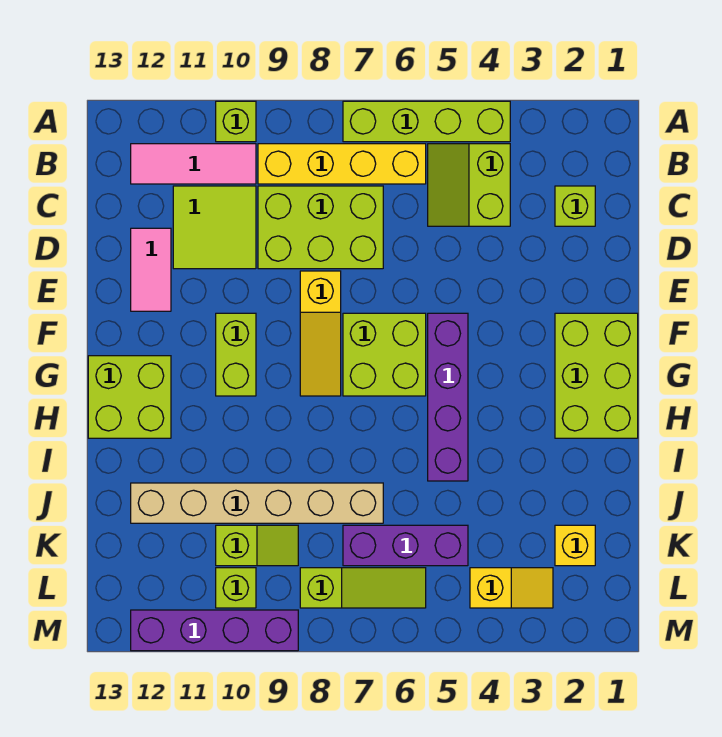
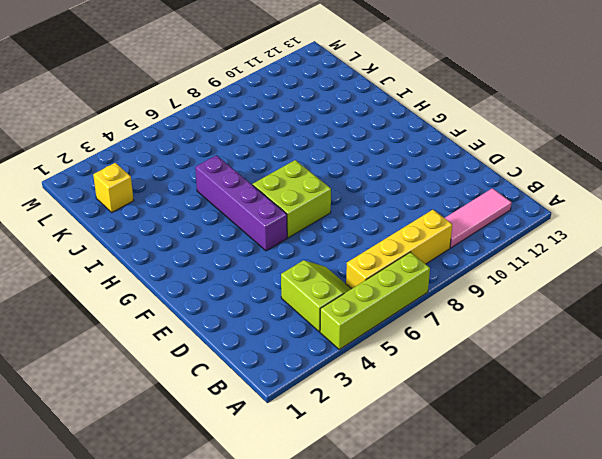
none -> lime 1x1 brick [216,101,256,142]
none -> lime 1x1 brick [555,186,595,226]
none -> lime 2x3 brick [258,186,383,269]

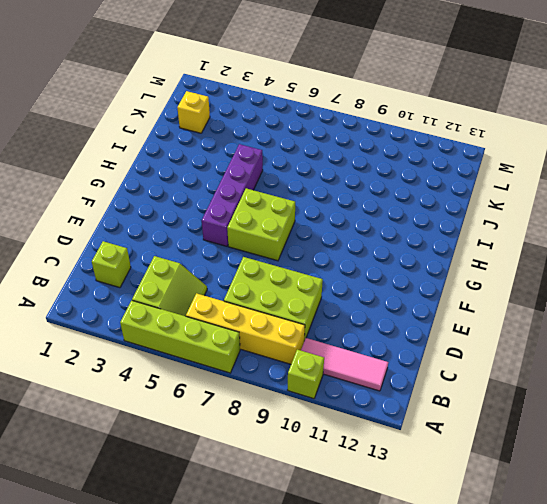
none -> lime 2x2 tile [173,186,256,269]
none -> pink 1x2 tile [131,228,171,311]
none -> yellow 1x3 slope [300,271,341,396]

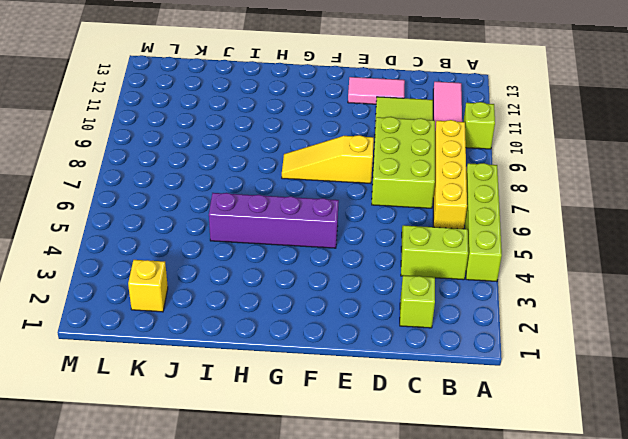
none -> lime 2x3 brick [555,313,638,438]
none -> lime 2x2 brick [343,313,426,396]
none -> lime 1x2 brick [216,313,256,396]

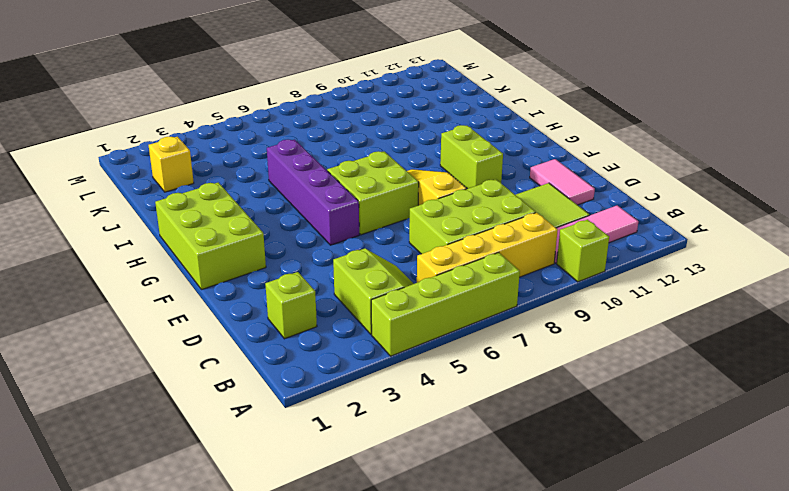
none -> lime 2x2 brick [88,356,171,438]
none -> tan 1x6 brick [131,483,383,523]
none -> purple 1x3 brick [343,525,468,566]

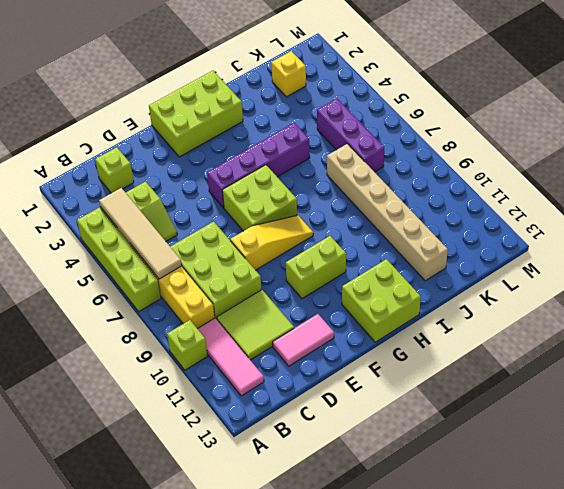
tan 1x4 tile [99,188,182,279] -> none
none -> lime 1x2 slope [216,525,298,566]
none -> yellow 1x2 slope [470,568,553,608]
none -> lime 1x3 slope [300,568,426,608]

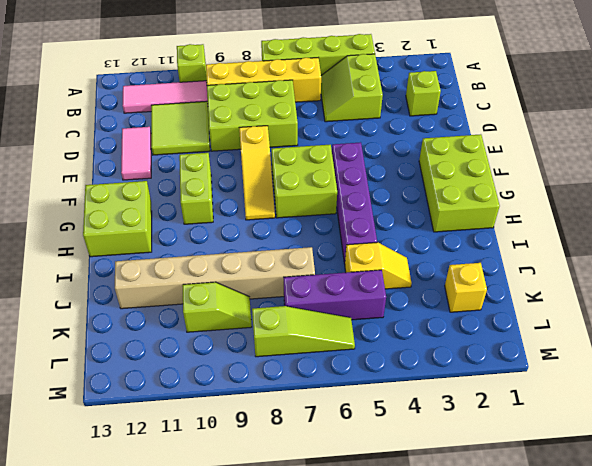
yellow 1x2 slope [345,242,412,289] -> yellow 1x2 slope moved to [470,568,553,608]
none -> lime 1x1 brick [216,568,256,608]
none -> purple 1x4 brick [131,610,298,651]

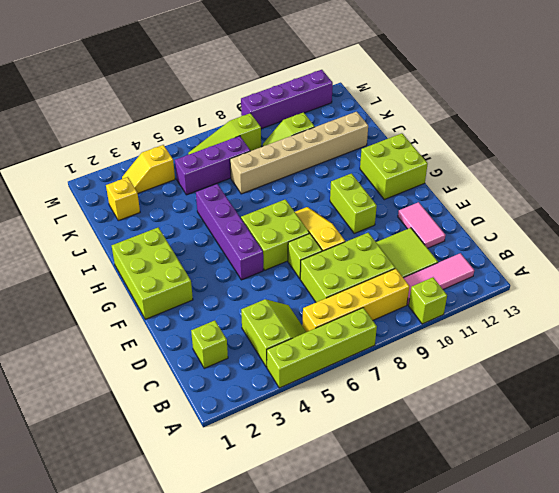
lime 1x1 brick [288,234,322,279] -> lime 1x1 brick moved to [216,568,256,608]

